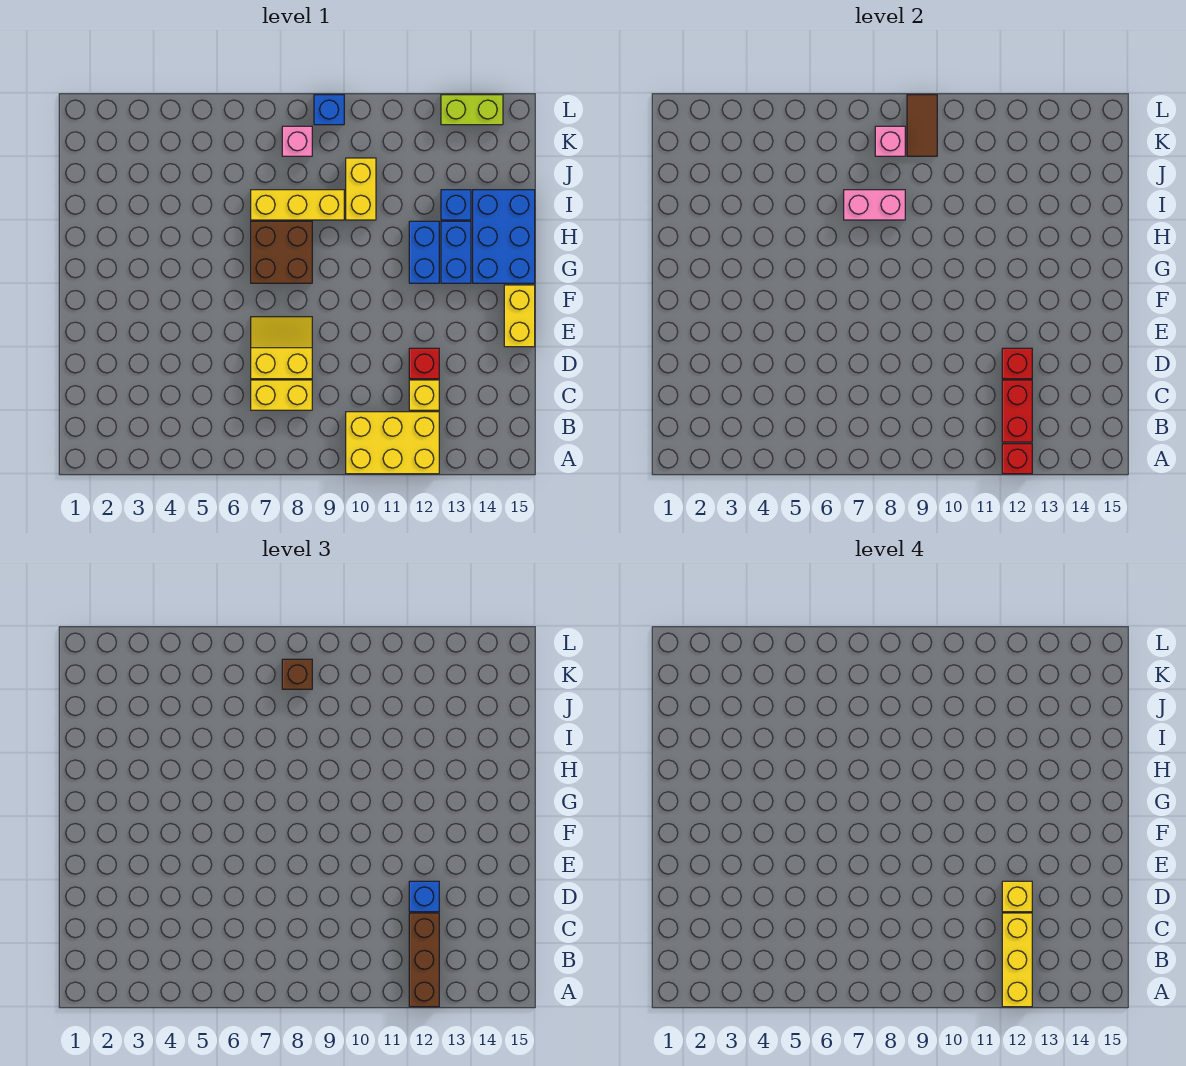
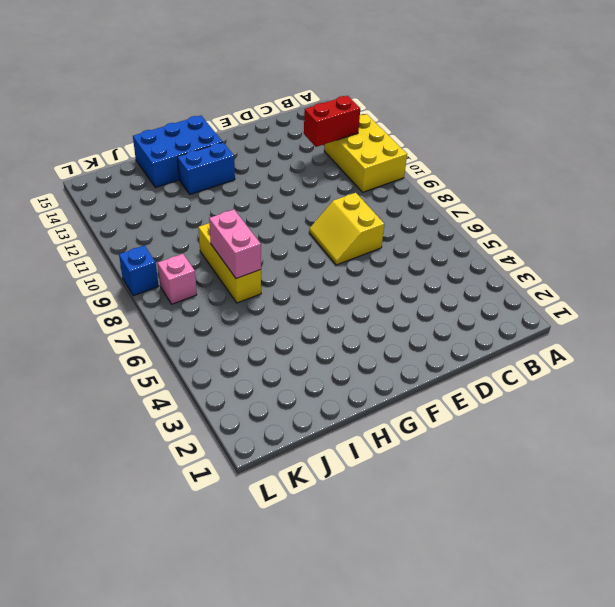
none -> yellow 1x2 brick [251,380,312,410]
none -> yellow 1x1 brick [409,380,439,410]
none -> red 1x1 brick [409,348,439,379]

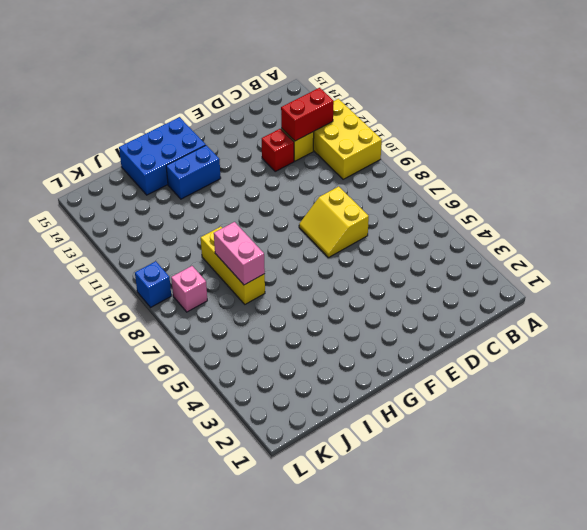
none -> yellow 1x2 brick [251,380,312,410]
none -> yellow 1x2 brick [504,285,535,347]
none -> brown 2x2 brick [251,221,312,283]

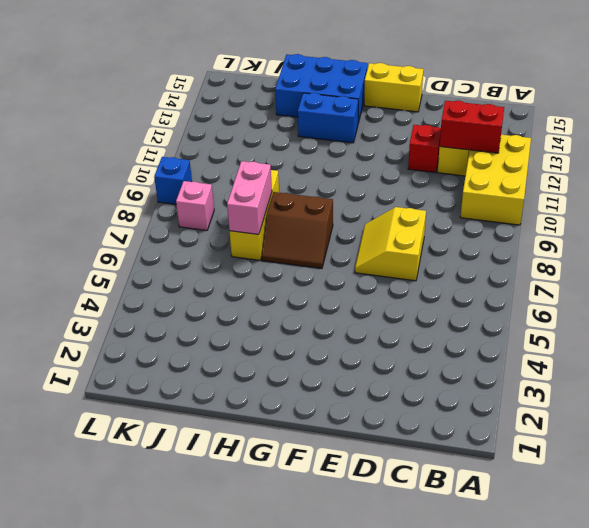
brown 2x2 slope [262,192,333,268] -> brown 2x2 brick [251,221,312,283]
none -> yellow 1x2 brick [251,380,312,410]
none -> blue 1x2 brick [409,221,439,283]
none -> yellow 1x2 brick [346,158,376,220]

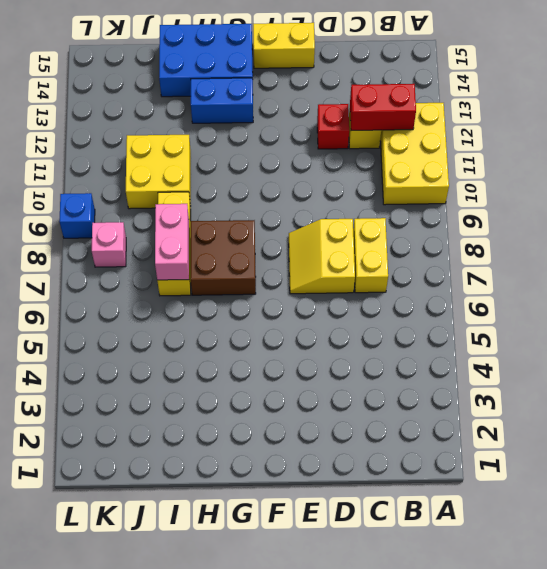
yellow 2x2 brick [126,135,191,209] -> yellow 1x2 brick [346,158,376,220]
none -> blue 1x2 brick [409,221,439,283]
none -> blue 1x1 brick [441,190,471,220]
none -> lime 1x2 brick [441,95,503,125]

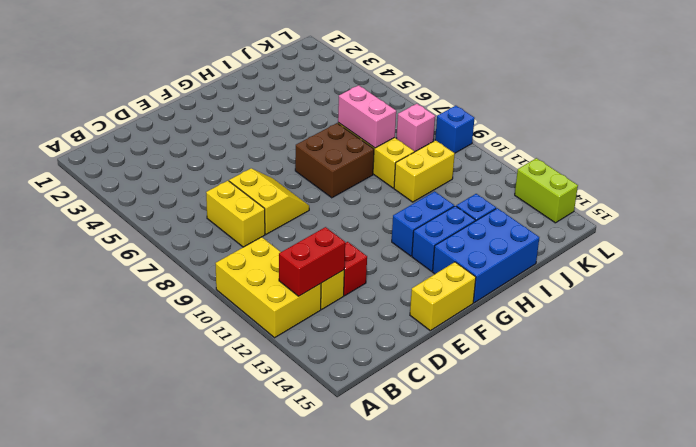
none -> red 1x1 brick [1002,444,1032,474]
none -> red 1x1 brick [1002,348,1032,379]
none -> pink 1x1 brick [875,126,905,156]

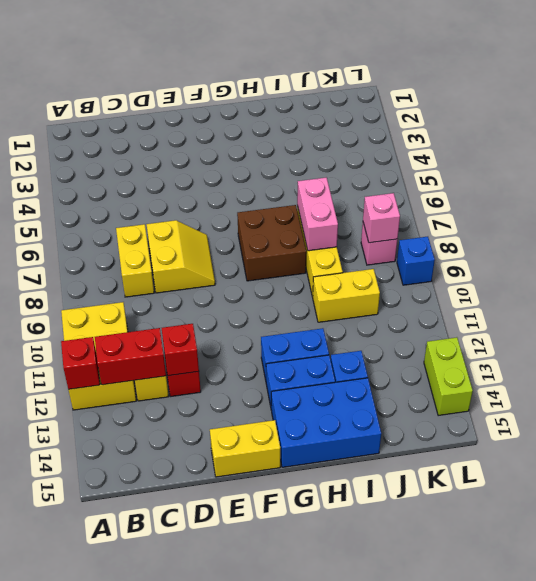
none -> brown 1x2 tile [907,95,937,156]
none -> brown 1x3 brick [409,913,439,1007]
none -> blue 1x1 brick [409,881,439,912]

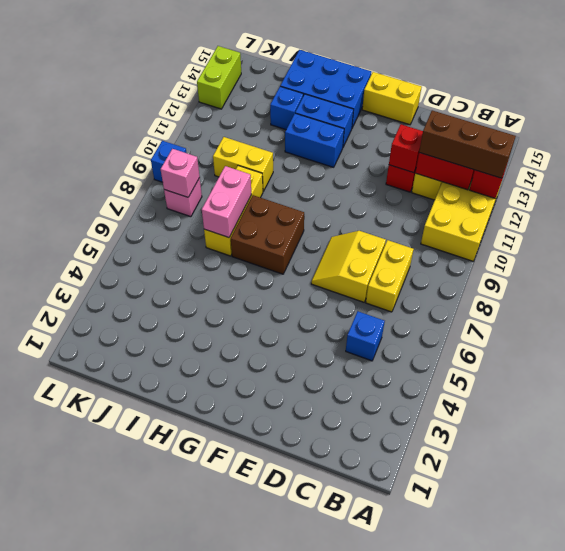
blue 1x1 brick [346,311,385,361] -> blue 1x1 brick moved to [409,881,439,912]
none -> brown 1x2 tile [907,95,937,156]
none -> brown 1x1 brick [282,659,312,689]
none -> yellow 1x3 brick [1002,913,1032,1007]

